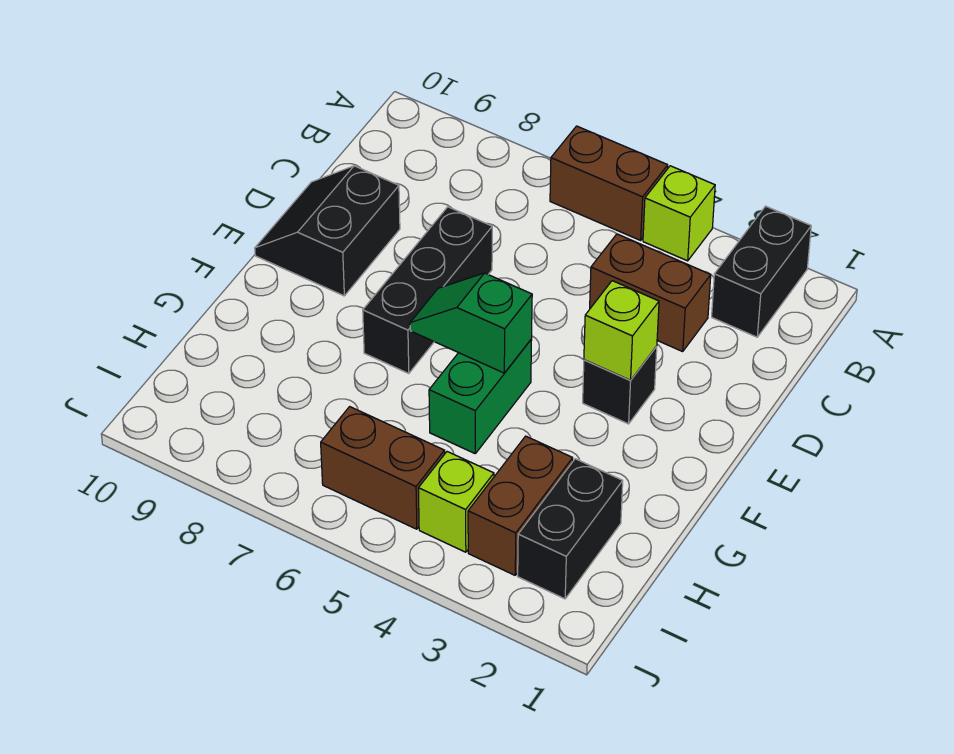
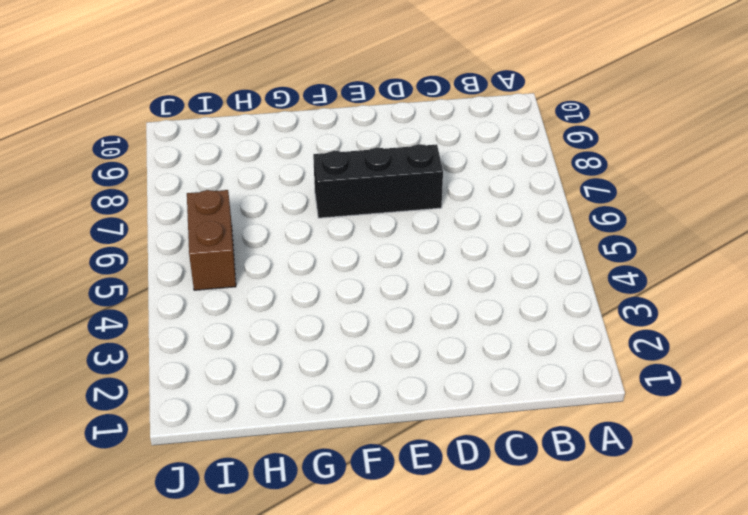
none -> black 1x2 brick [712,206,811,337]
none -> lime 1x1 brick [643,166,715,261]
none -> brown 1x2 brick [550,126,668,240]

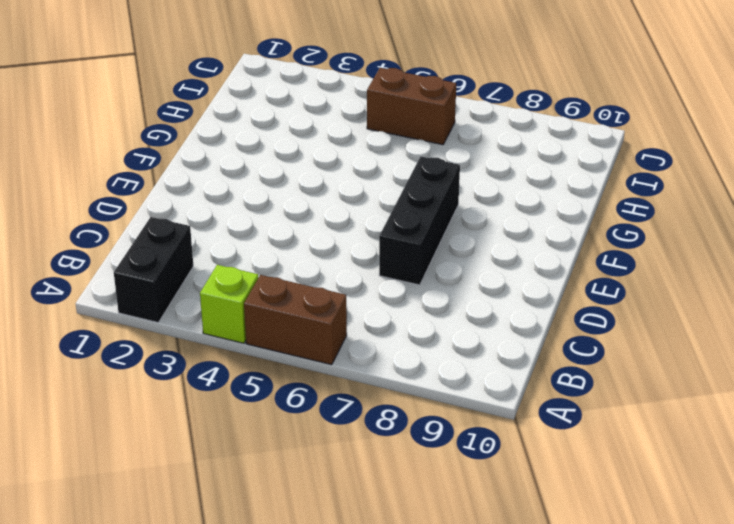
none -> brown 1x2 brick [590,234,711,351]
none -> black 2x2 slope [255,166,400,296]
none -> black 1x1 brick [583,347,657,424]

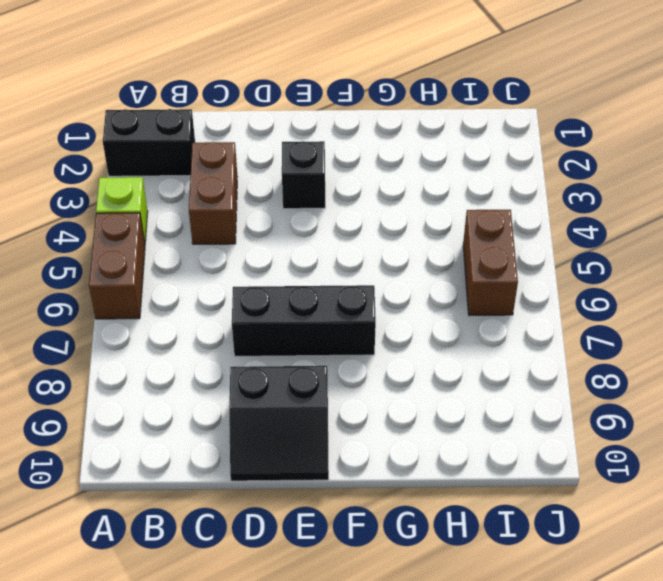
none -> green 1x2 brick [429,339,532,453]
none -> black 1x2 brick [518,459,623,599]
none -> brown 1x2 brick [468,436,573,575]

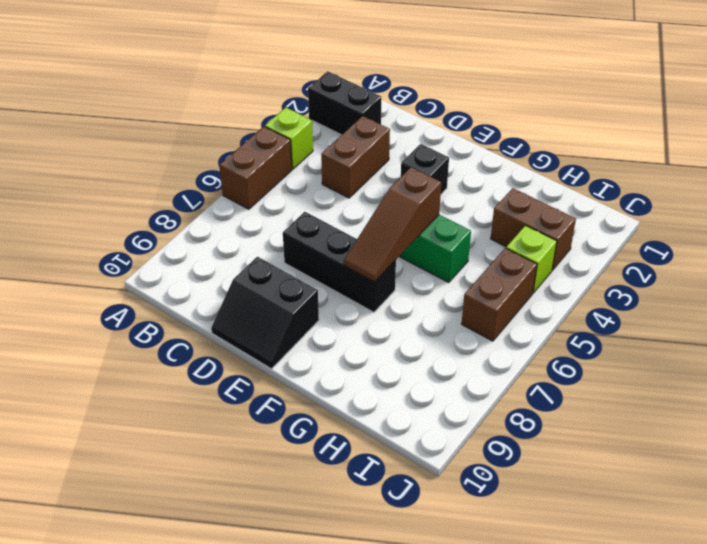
brown 1x3 slope [344,167,441,282] -> green 1x2 slope [410,273,532,373]
none -> black 1x2 brick [518,459,623,599]
none -> lime 1x1 brick [584,281,659,380]

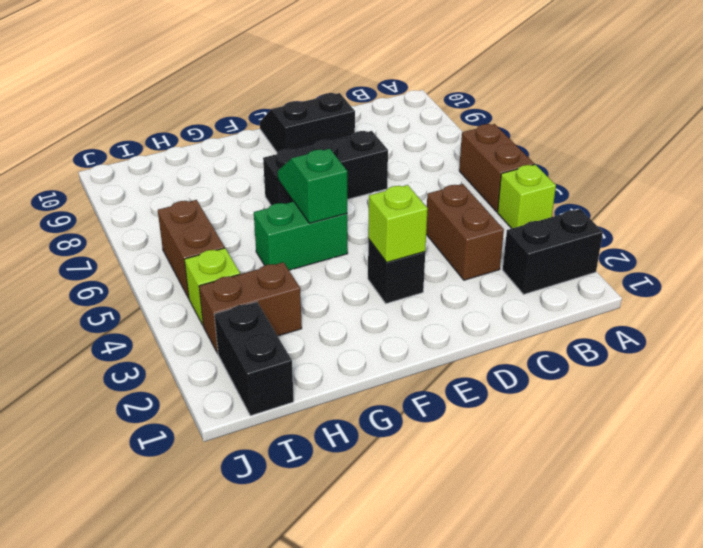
black 1x2 brick [214,302,294,416] -> black 1x2 brick turned to [518,459,623,599]

